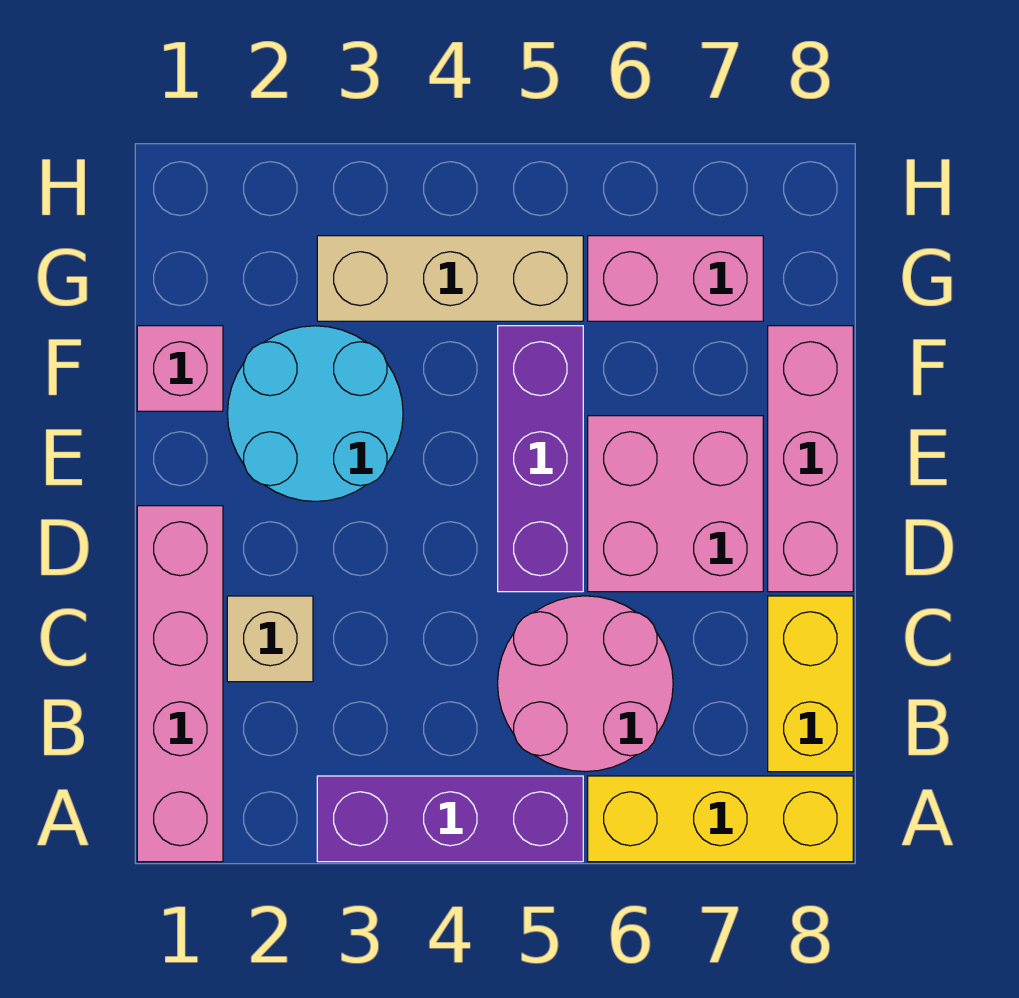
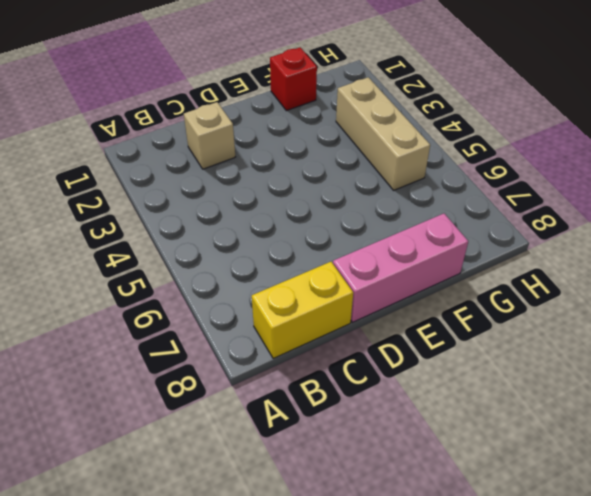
red 1x1 brick [270,48,317,111] -> pink 1x1 brick [137,326,223,411]
none -> pink 1x4 brick [137,506,223,862]
none -> purple 1x3 brick [317,776,583,862]
none -> yellow 1x3 brick [588,776,853,862]

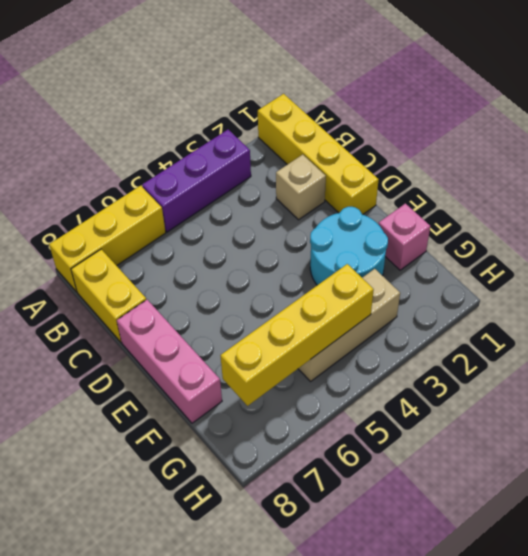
yellow 1x4 brick [258,94,379,214] -> pink 1x4 brick [137,506,223,862]
yellow 1x4 brick [220,264,374,406] -> none
none -> pink 2x2 round brick [498,596,673,772]
none -> purple 1x3 brick [498,326,583,592]
none -> pink 2x2 brick [588,416,763,592]

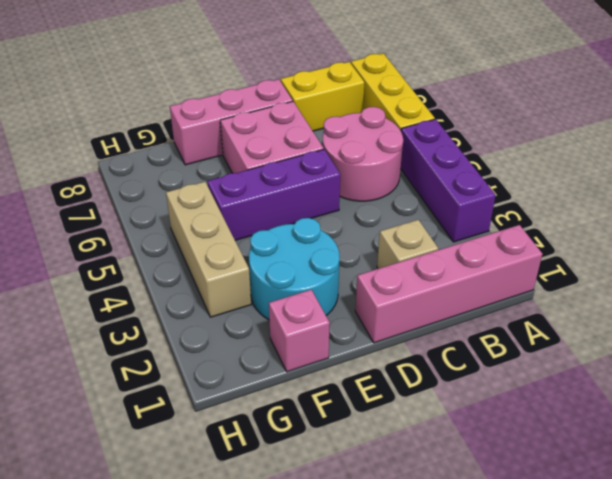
none -> pink 1x2 brick [588,236,763,321]

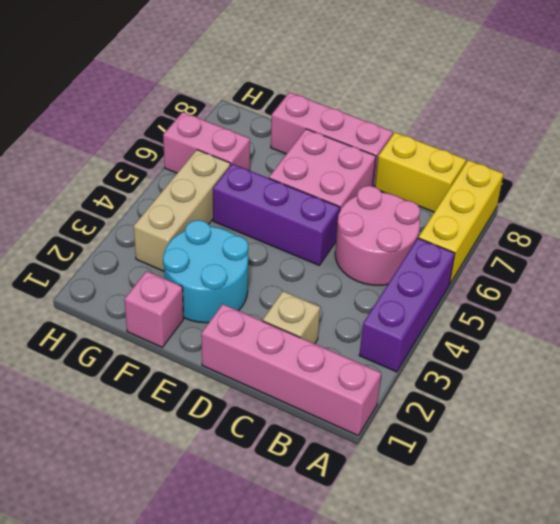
pink 1x2 brick [163,112,250,173] -> pink 1x2 brick turned to [588,236,763,321]

